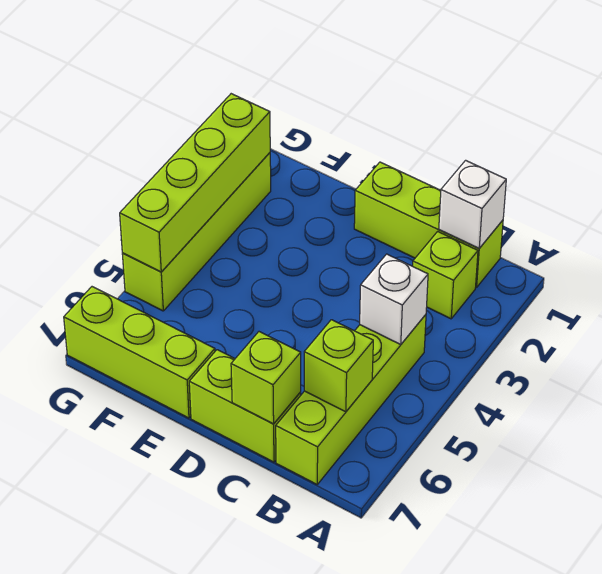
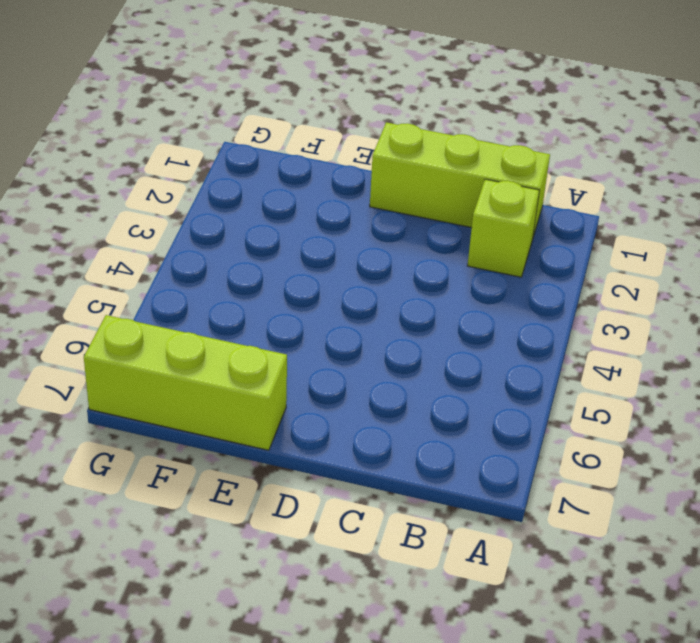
none -> lime 1x4 brick [276,315,426,484]
none -> lime 1x2 brick [189,350,301,462]

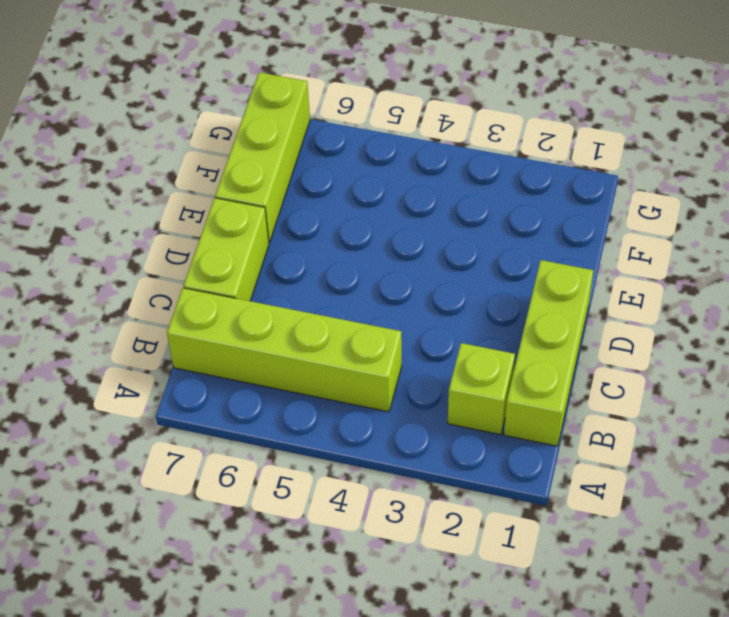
none -> lime 1x4 brick [122,153,271,311]
none -> white 1x1 brick [439,160,506,248]

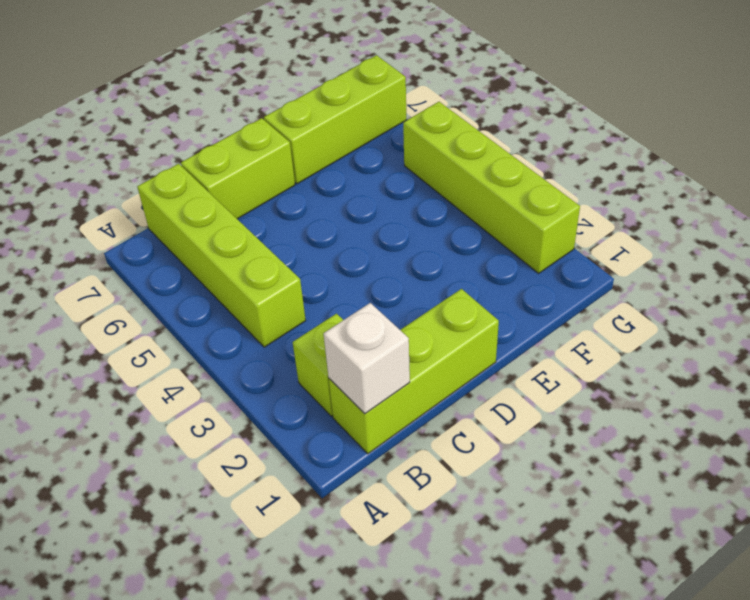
none -> white 1x1 brick [360,254,428,344]
none -> lime 1x1 brick [304,320,373,412]

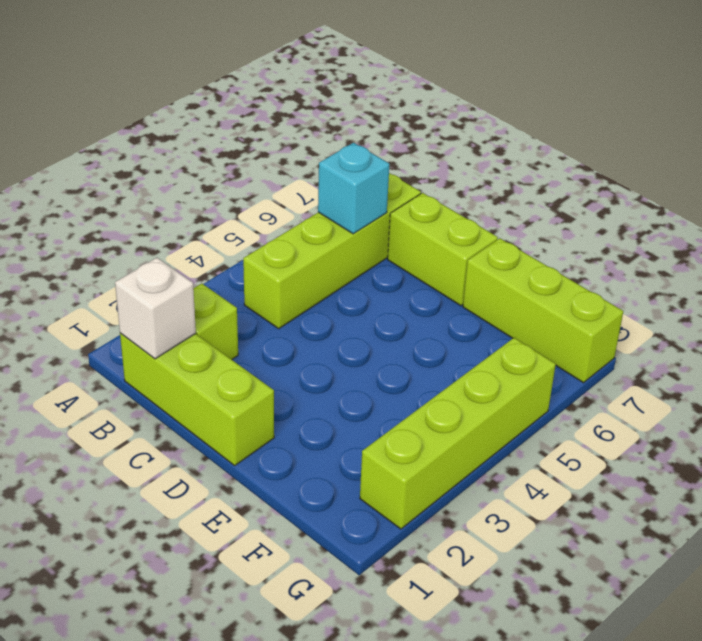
cyan 1x1 brick [318,143,389,234] -> lime 1x1 brick [304,320,373,412]
none -> white 1x1 brick [360,254,428,344]
none -> lime 1x1 brick [231,332,301,424]

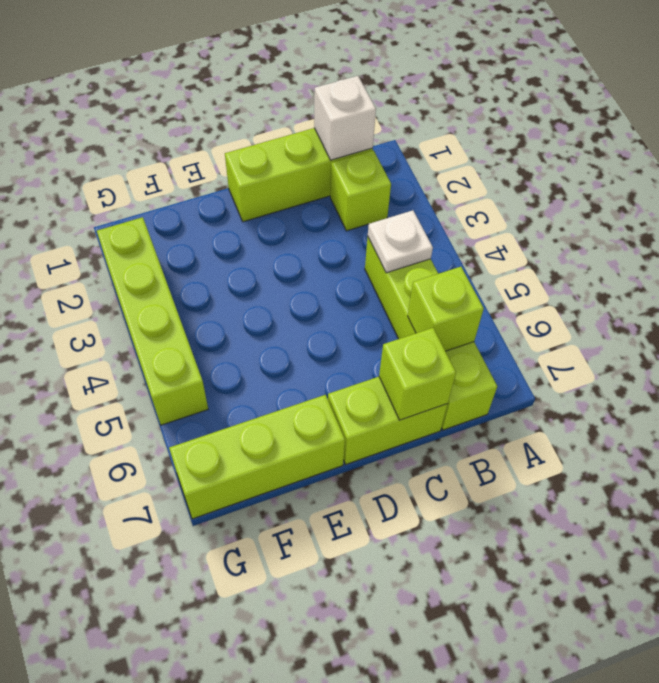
white 1x1 plate [368,210,433,273] -> white 1x1 brick [360,254,428,344]
none -> lime 1x4 brick [120,94,270,272]

